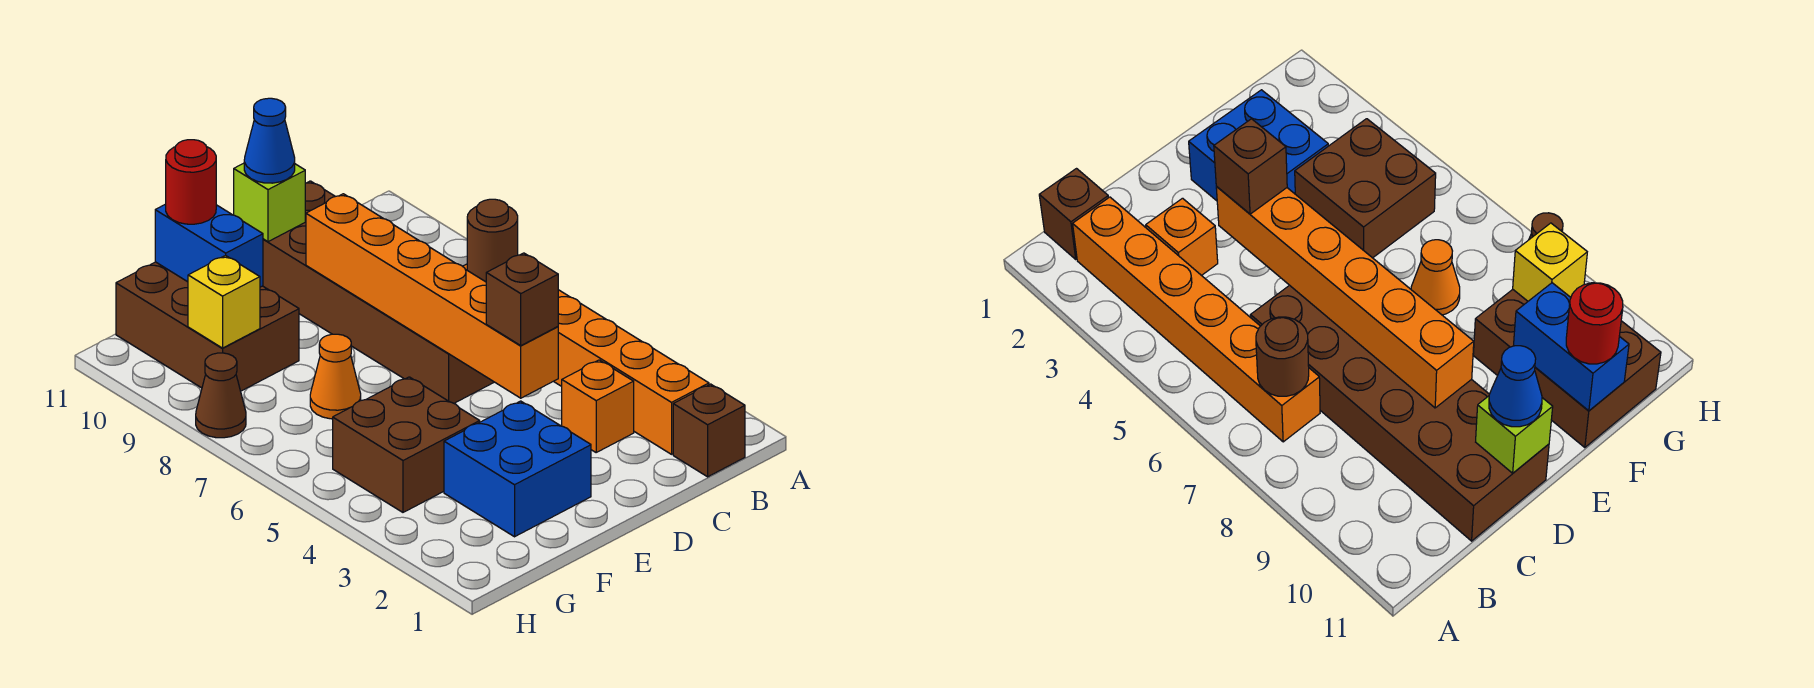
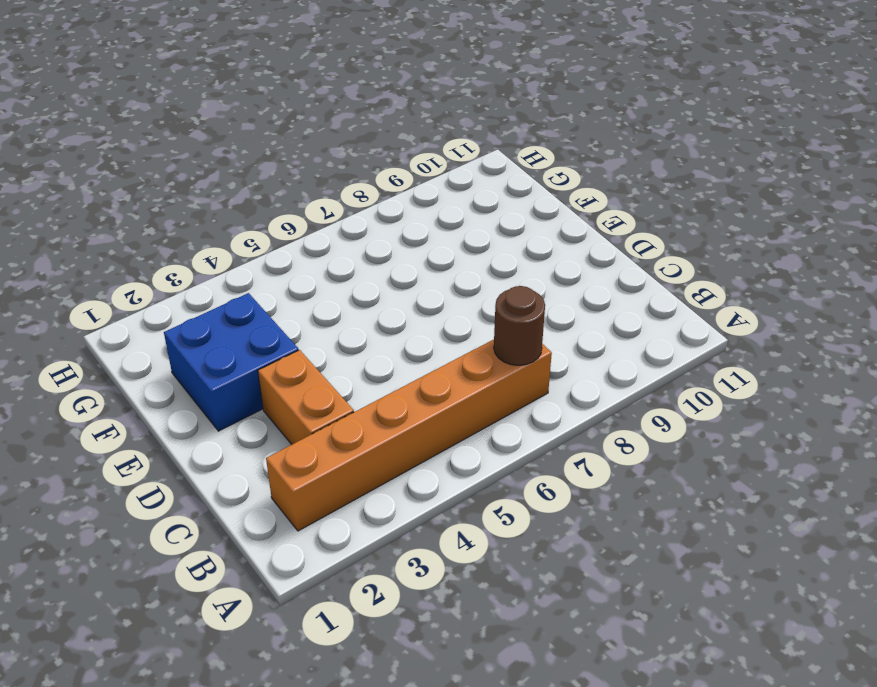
orange 1x2 brick [258,350,354,444] -> orange 1x1 brick [562,360,634,452]
none -> brown 1x1 brick [673,384,745,477]
none -> brown 2x6 brick [263,181,494,403]
none -> brown 2x2 brick [333,377,480,512]

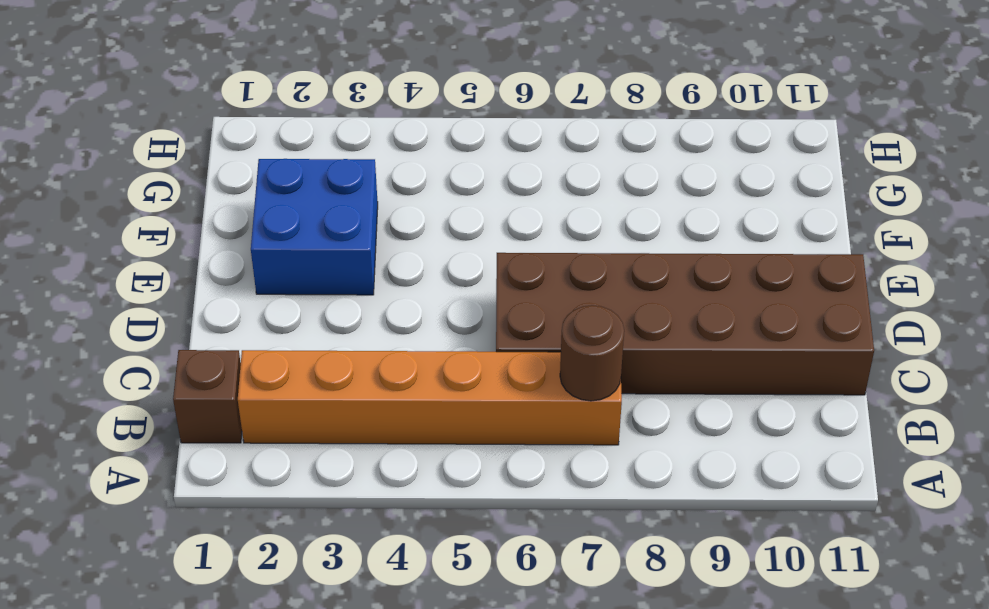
none -> orange 1x1 brick [562,360,634,452]
none -> brown 2x2 brick [333,377,480,512]
none -> orange 1x1 cone [310,334,361,419]

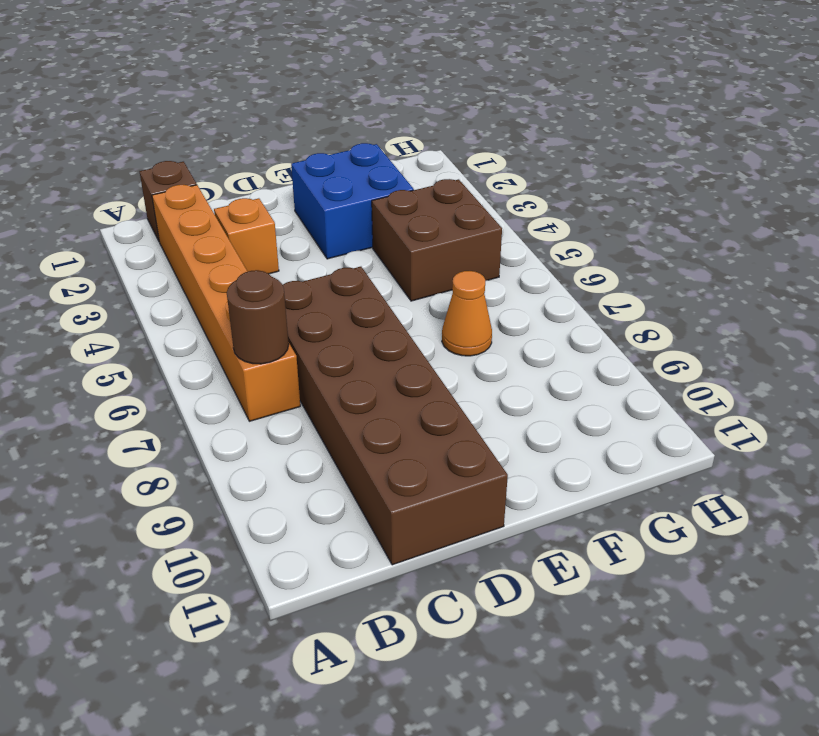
none -> brown 2x3 brick [116,262,299,391]
none -> brown 1x1 cone [196,353,246,438]
none -> orange 1x6 brick [306,194,558,398]

